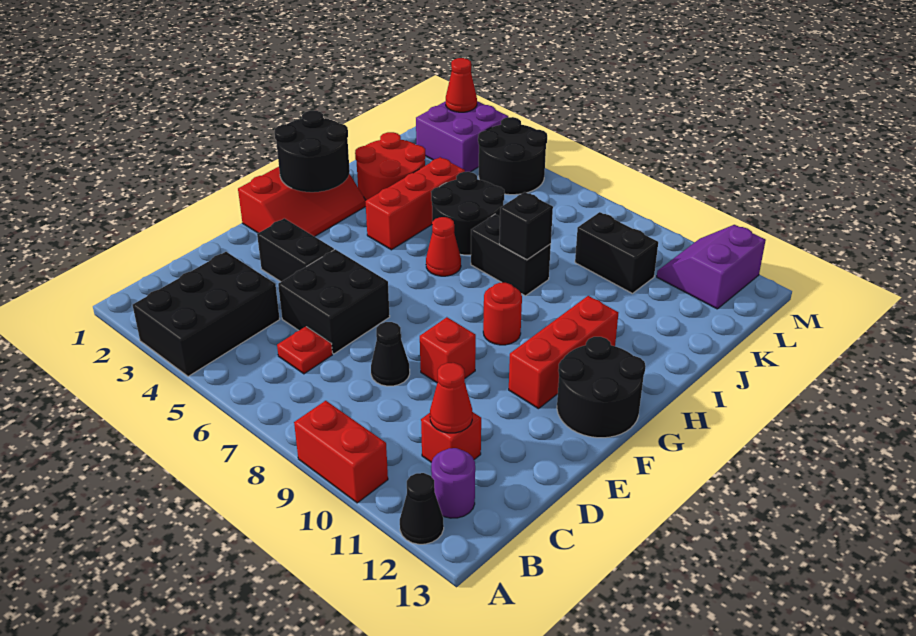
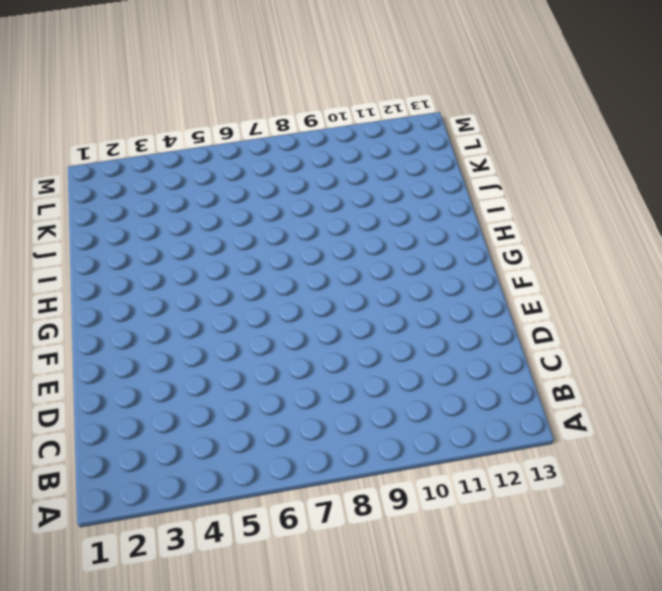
none -> black 2x3 brick [133,252,280,376]
none -> red 1x2 brick [294,401,388,503]
none -> black 1x1 cone [400,473,444,544]

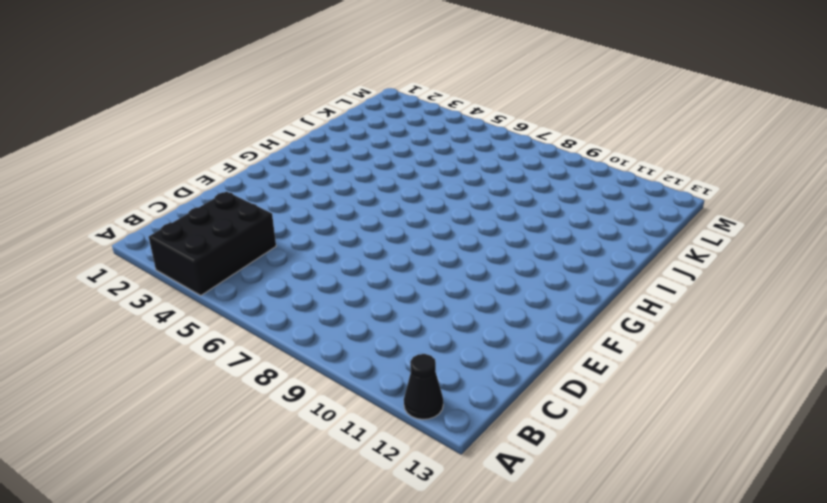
none -> red 1x2 brick [294,401,388,503]
none -> purple 1x1 round brick [431,448,475,518]
none -> red 1x1 plate [277,326,332,374]

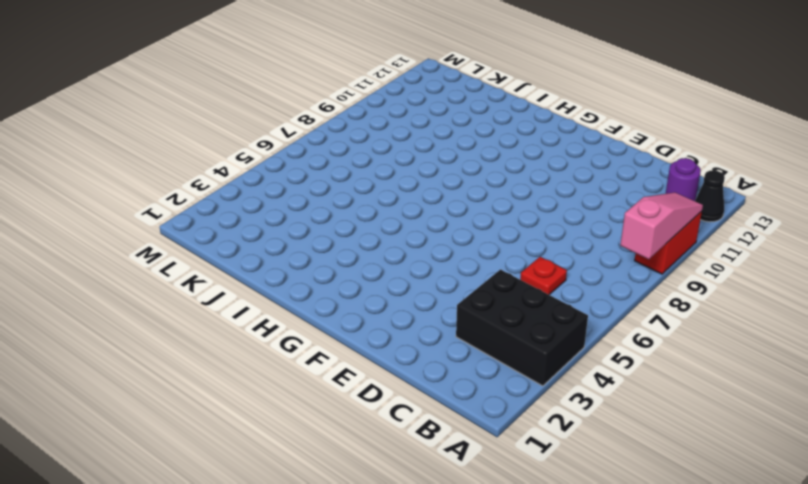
pink 1x3 slope [620,192,703,259] -> none
none -> red 1x1 brick [421,412,481,462]
none -> black 2x2 brick [278,249,390,354]
none -> black 1x1 cone [371,322,410,386]

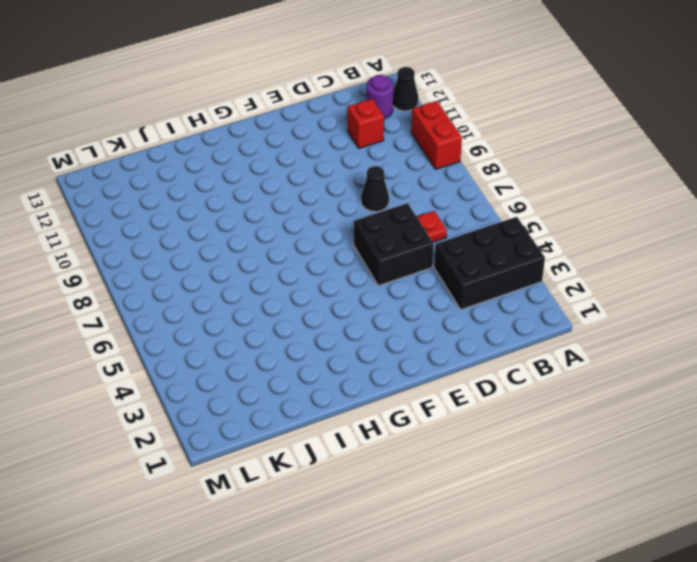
none -> black 1x2 brick [257,218,334,282]
none -> red 1x1 brick [420,317,476,383]
none -> red 2x3 slope [238,167,366,237]

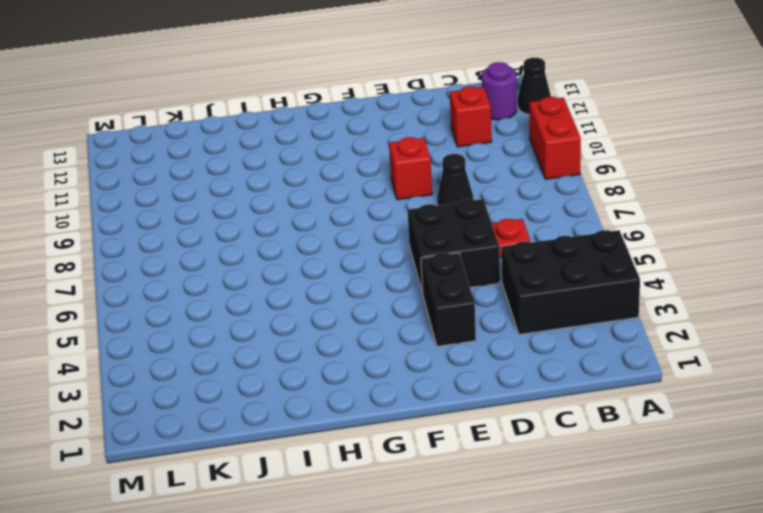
none -> red 2x3 slope [238,167,366,237]
none -> red 1x3 brick [509,296,618,409]
none -> black 2x2 round brick [557,337,645,438]

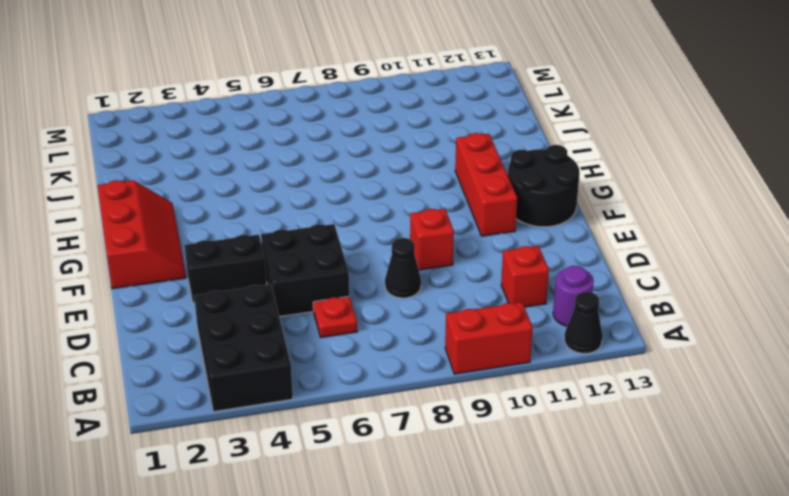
none -> red 1x1 round brick [483,283,522,345]
none -> red 1x3 brick [365,157,465,250]
none -> red 1x1 cone [426,217,461,276]

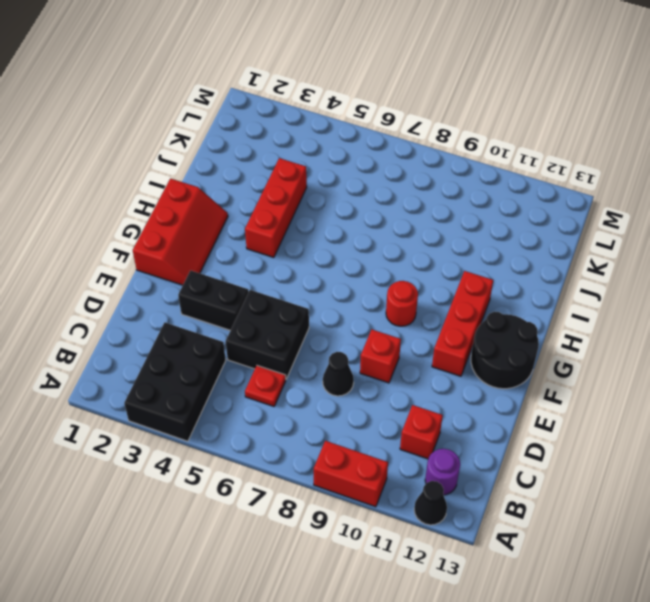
none -> red 1x1 cone [426,217,461,276]
none -> red 2x2 round brick [355,132,426,200]
none -> black 2x2 round brick [431,172,505,255]

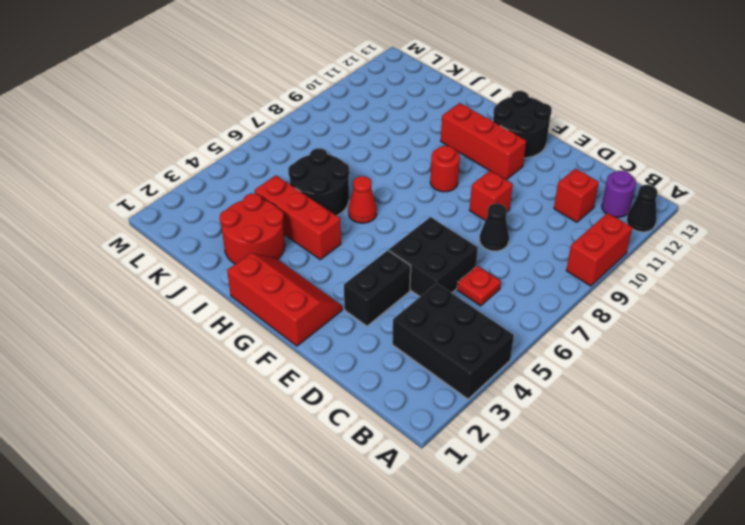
none -> black 1x2 brick [471,214,551,296]
none -> black 1x2 brick [575,212,658,293]
none -> purple 2x2 brick [416,101,508,172]

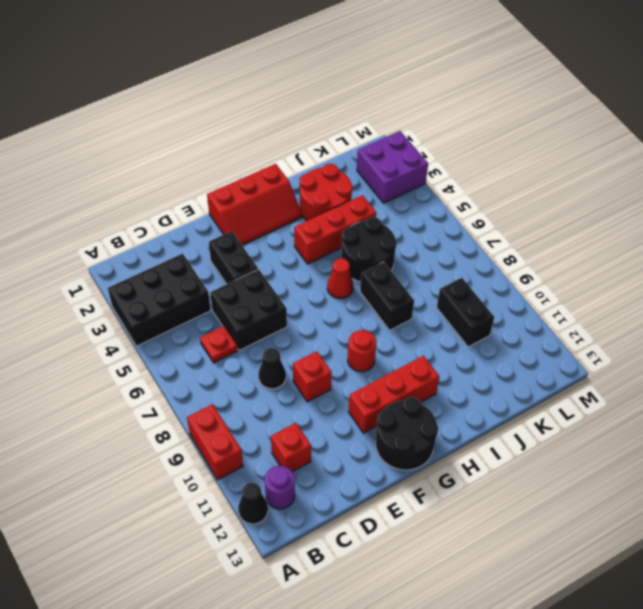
none -> black 2x2 round brick [478,117,547,195]
none -> purple 2x2 slope [657,225,766,309]
none -> red 1x1 cone [430,363,472,433]

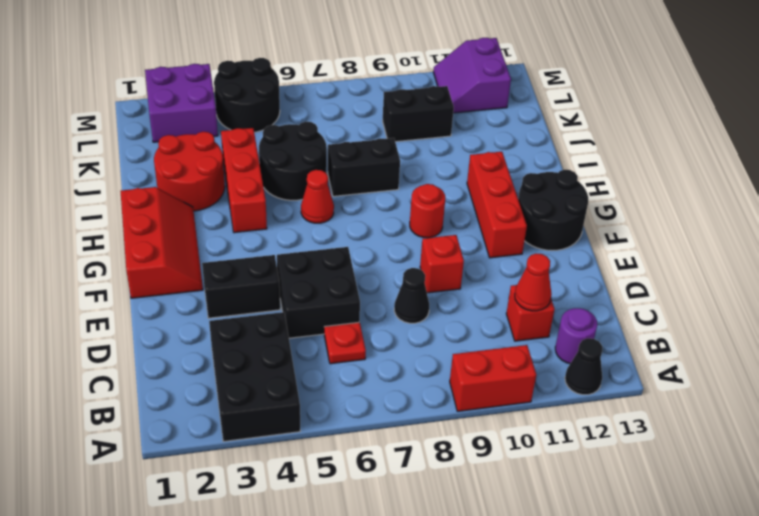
none -> black 2x2 round brick [274,111,350,192]
none -> black 1x1 brick [499,192,553,260]
none -> red 1x1 cone [446,58,477,112]

